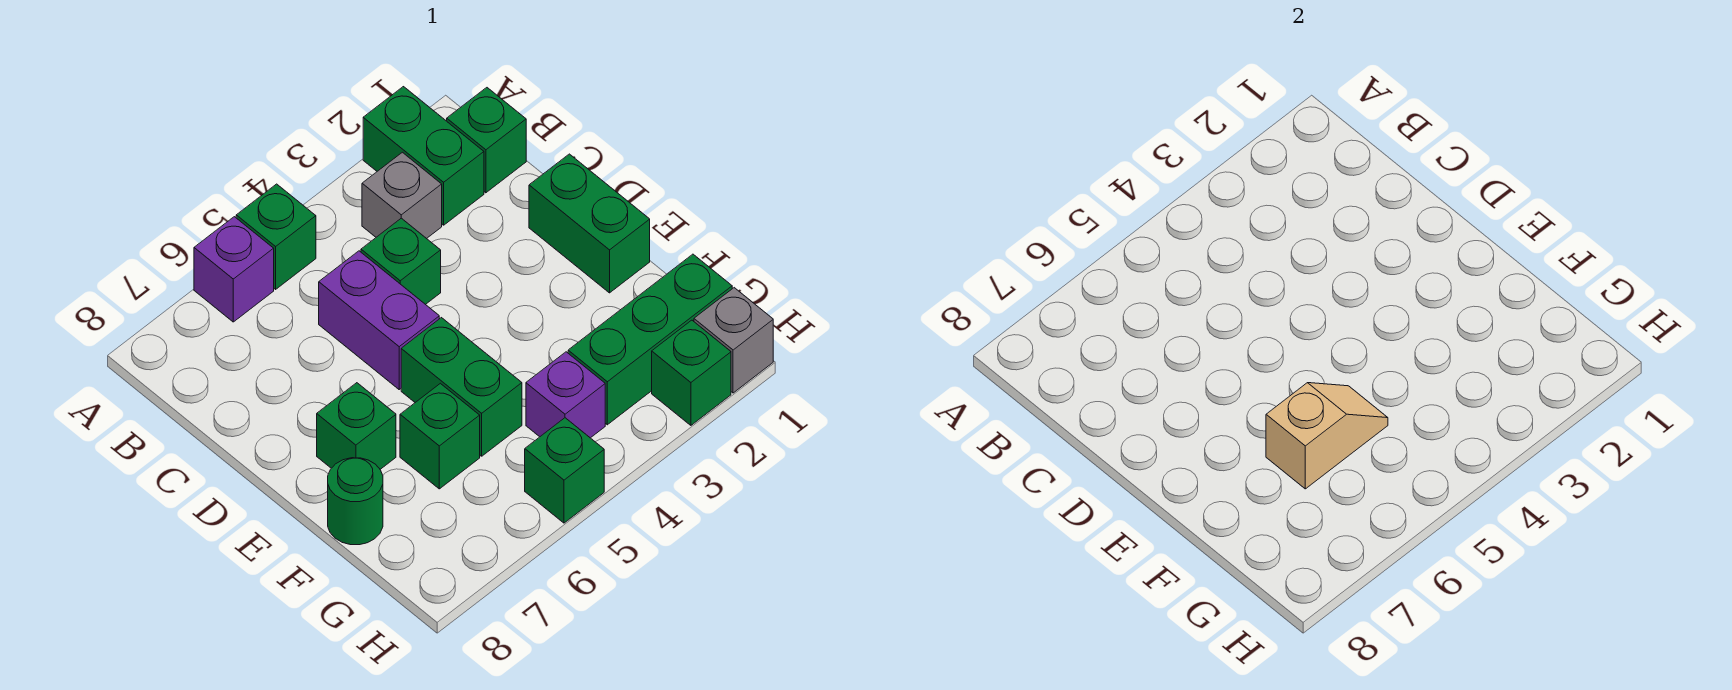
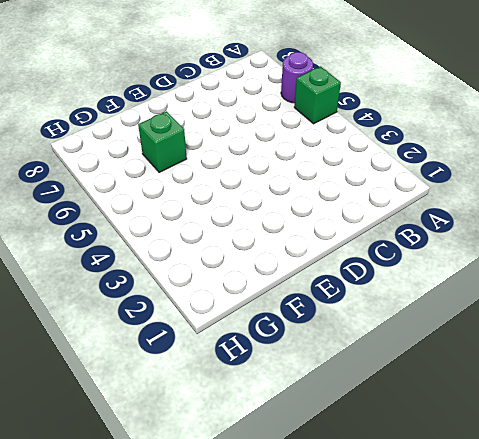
purple 1x1 round brick [281,52,313,103] -> purple 1x1 brick [194,217,274,322]
none -> green 1x2 brick [363,87,484,225]
none -> green 1x1 brick [447,88,526,193]
none -> grey 1x1 brick [362,152,442,239]

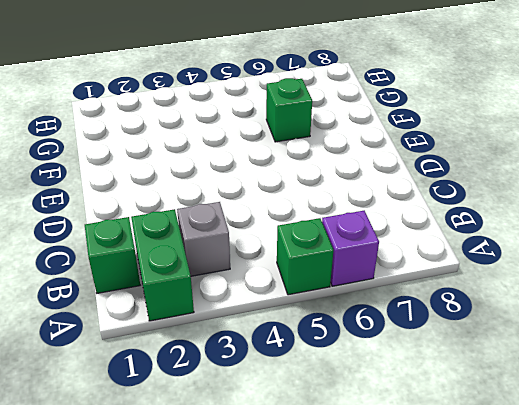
none -> green 1x1 brick [361,218,441,305]
none -> purple 1x2 brick [319,251,439,389]
none -> green 1x2 brick [529,154,650,293]

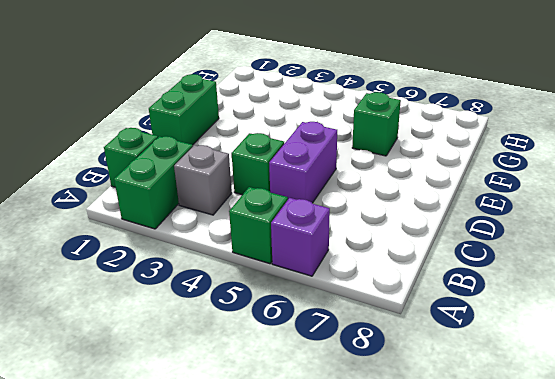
none -> green 1x2 brick [401,318,522,456]
none -> green 1x1 brick [317,383,396,469]
none -> green 1x1 round brick [328,458,383,545]

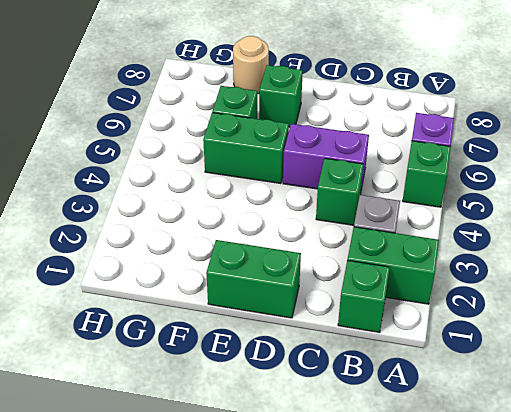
tan 1x1 round brick [233,36,269,94] -> green 1x1 round brick [328,458,383,545]
none -> green 1x3 brick [568,254,732,425]
none -> purple 1x1 brick [526,352,605,438]
none -> grey 1x1 brick [694,288,773,393]

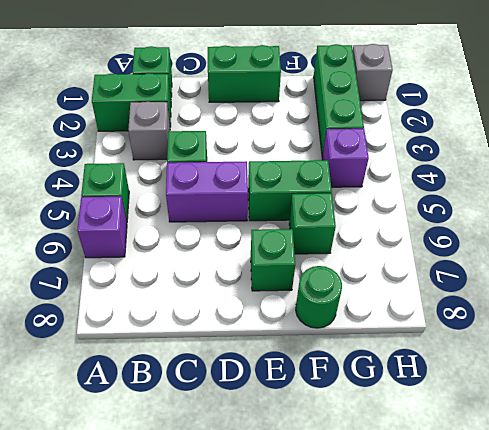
none -> green 1x1 brick [652,320,731,425]
none -> green 1x1 brick [525,418,604,523]
none -> tan 1x2 slope [1266,383,1388,489]

